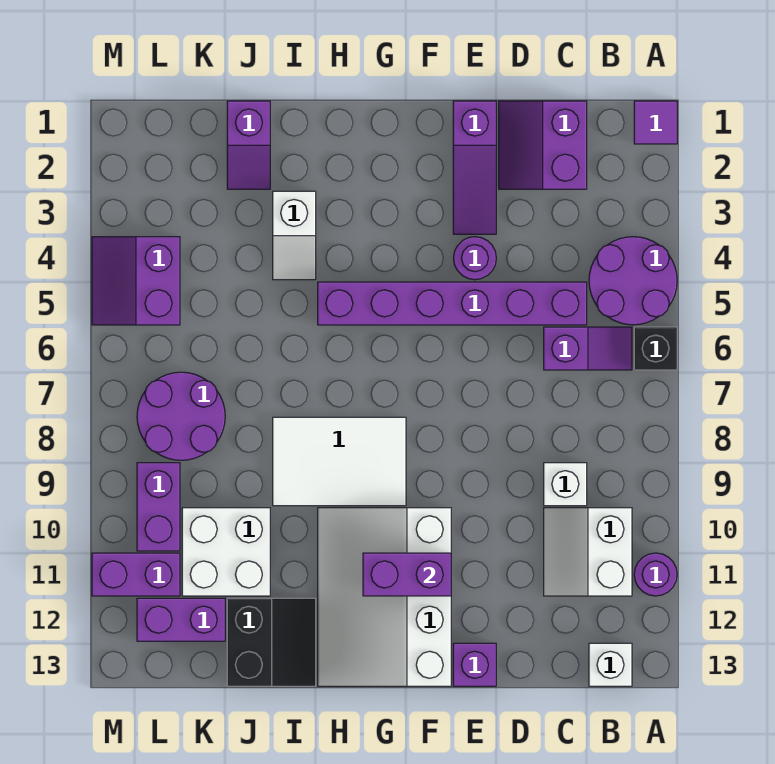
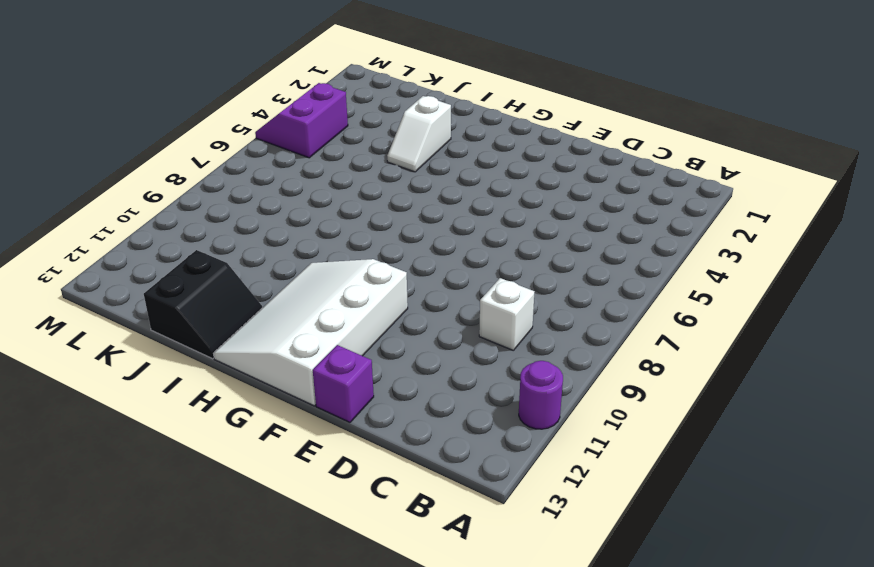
none -> purple 1x1 tile [634,101,677,144]
none -> purple 2x2 round brick [589,237,677,325]
none -> black 1x1 brick [634,327,677,370]

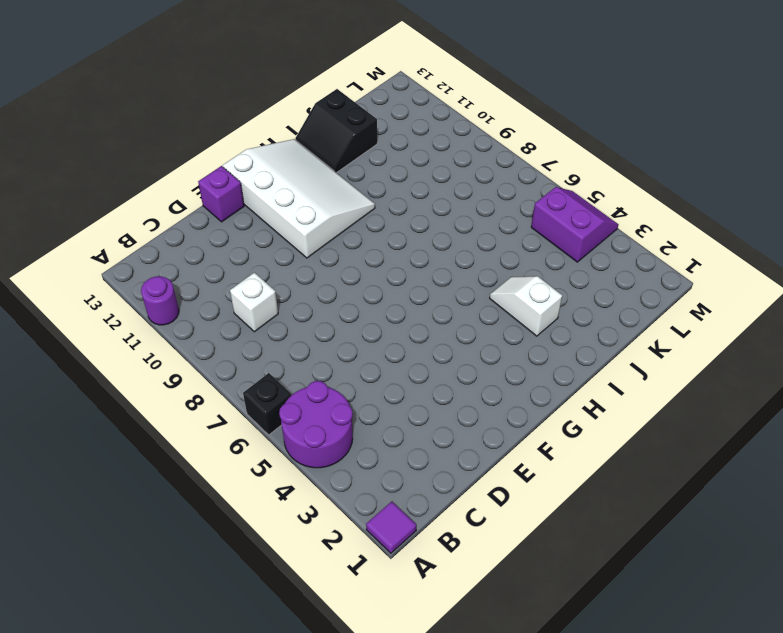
none -> purple 1x2 slope [544,327,632,370]
none -> white 2x2 slope [544,508,632,596]
none -> white 1x1 brick [589,643,632,686]

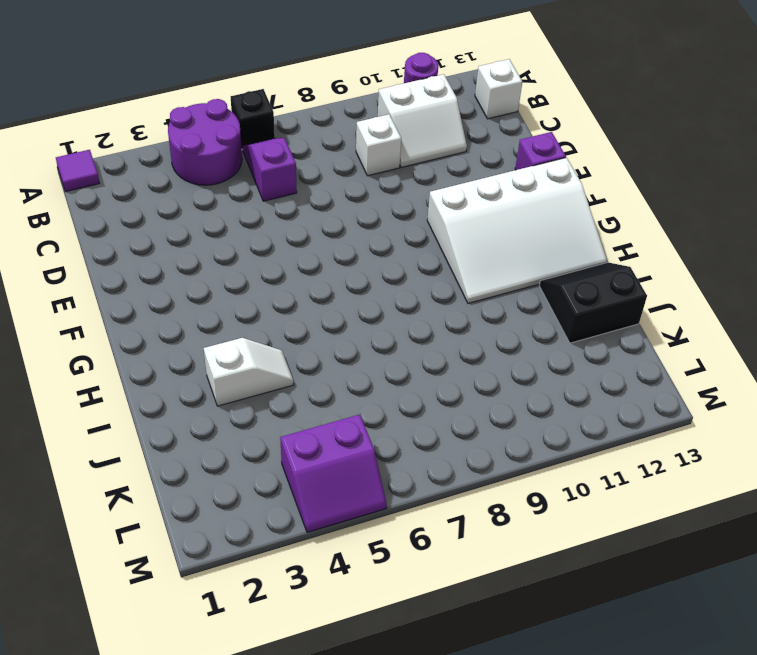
none -> purple 2x2 slope [499,101,587,189]
none -> purple 1x6 brick [318,282,587,325]
none -> purple 1x3 slope [453,101,496,234]

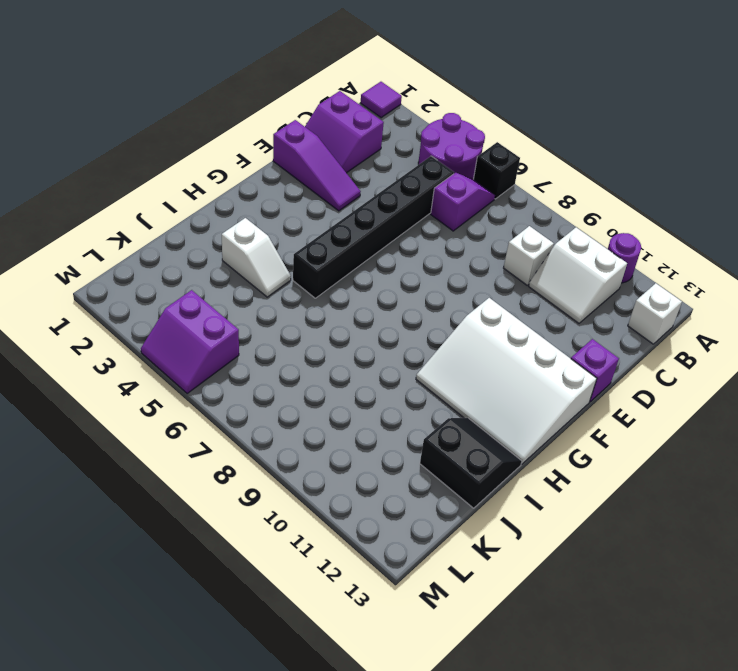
black 1x6 brick [293,156,454,298] -> purple 1x6 brick [318,282,587,325]
none -> purple 1x1 round brick [453,237,496,280]
none -> white 2x3 tile [273,417,406,506]
none -> purple 1x2 slope [227,101,270,189]

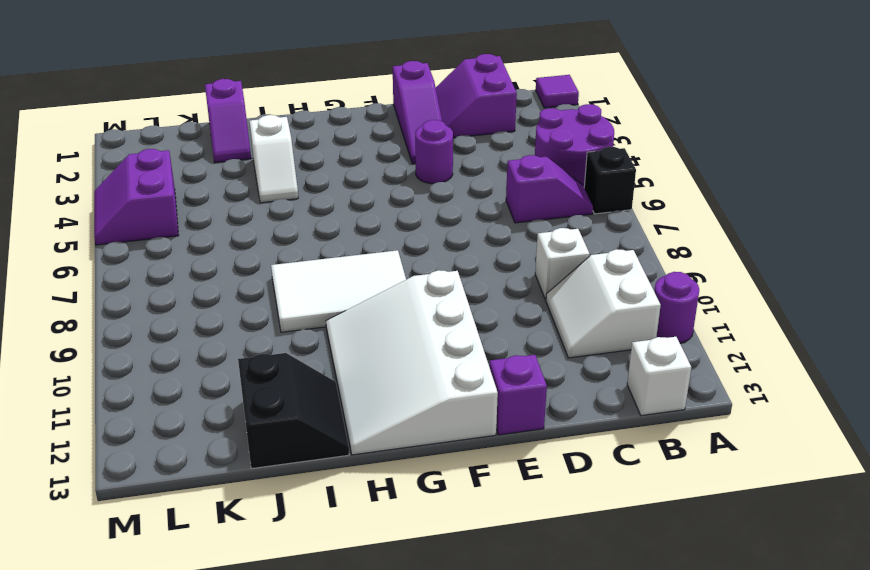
none -> purple 1x6 brick [318,282,587,325]
none -> white 2x2 brick [182,508,270,596]
none -> purple 2x2 round brick [137,372,225,460]

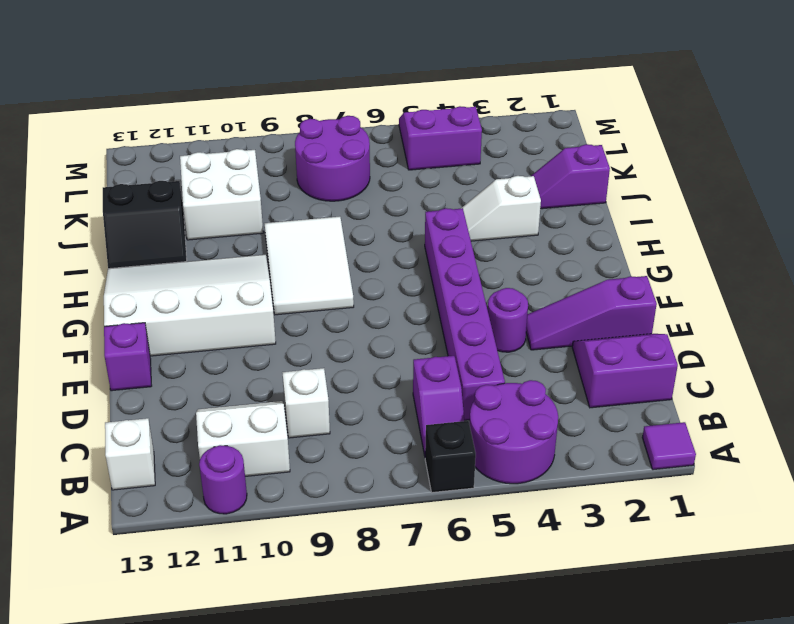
none -> purple 1x2 brick [137,598,225,641]
none -> purple 1x2 brick [137,463,180,551]
none -> purple 1x2 brick [92,553,180,596]

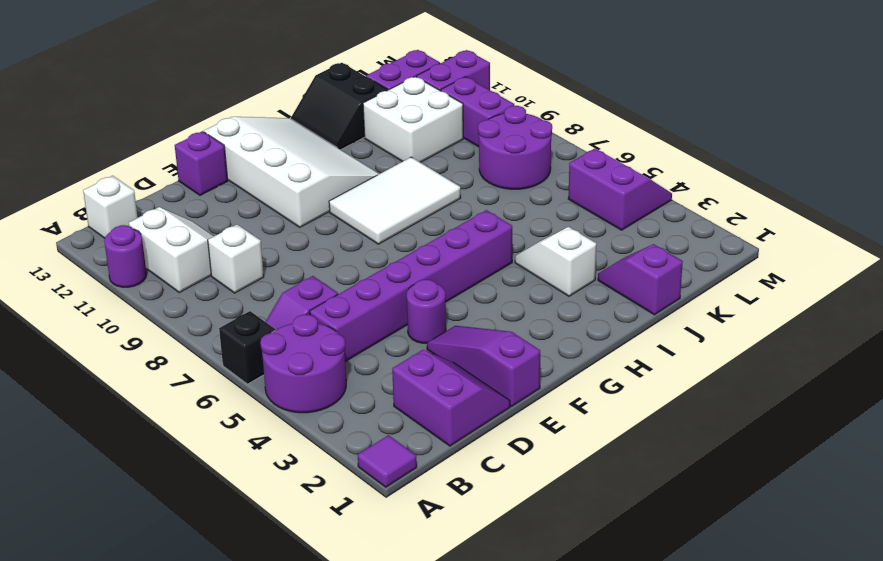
none -> purple 1x2 brick [363,553,451,596]

